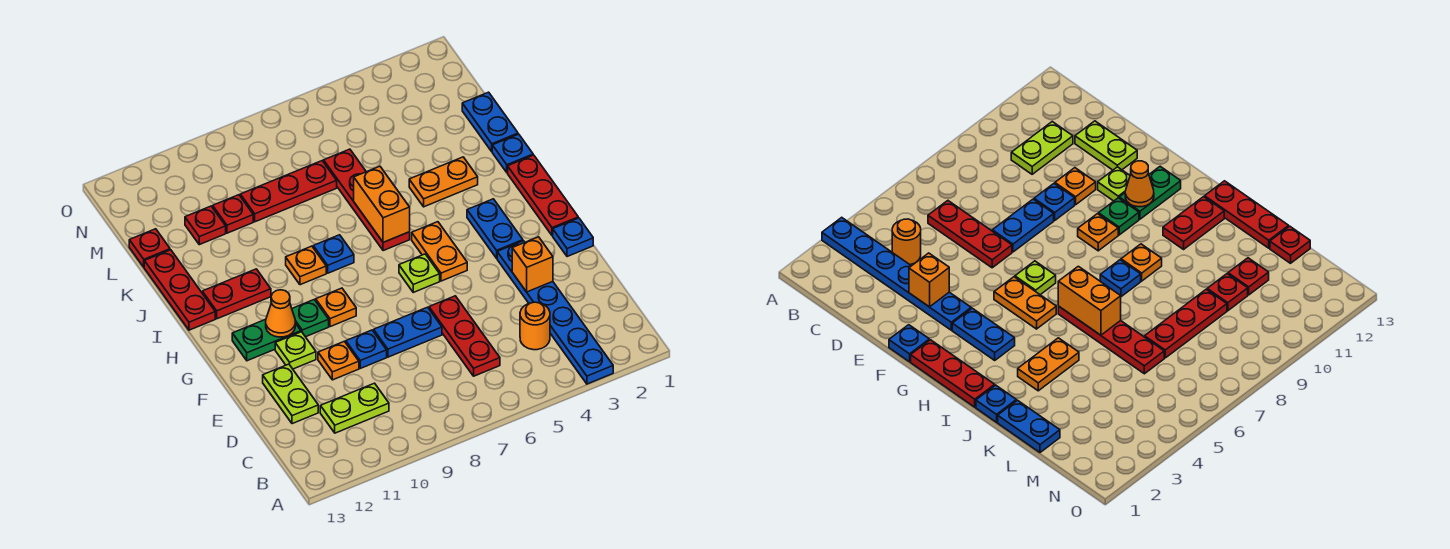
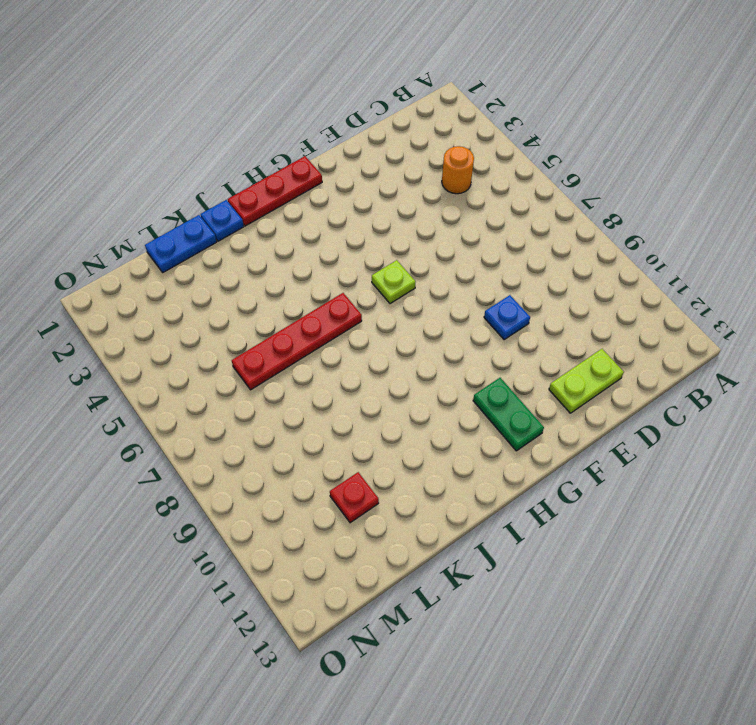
none -> blue 1x6 plate [497,241,613,384]
none -> red 1x3 plate [429,296,500,376]
none -> lime 1x2 plate [320,383,389,433]
none -> blue 1x2 plate [374,307,442,357]

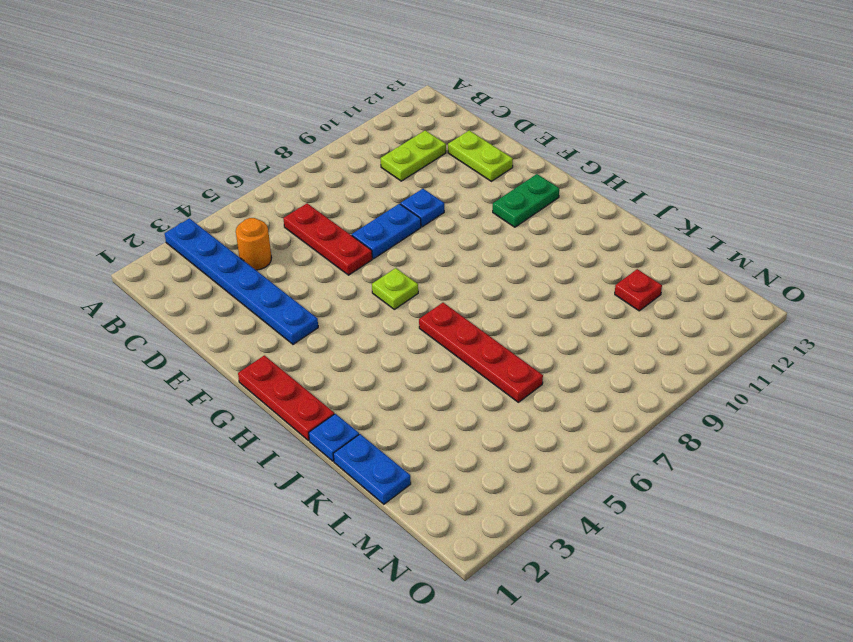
none -> orange 1x1 plate [318,341,359,380]
none -> blue 1x1 plate [553,218,593,257]
none -> lime 1x1 plate [275,332,316,369]
none -> blue 1x2 plate [467,199,523,258]

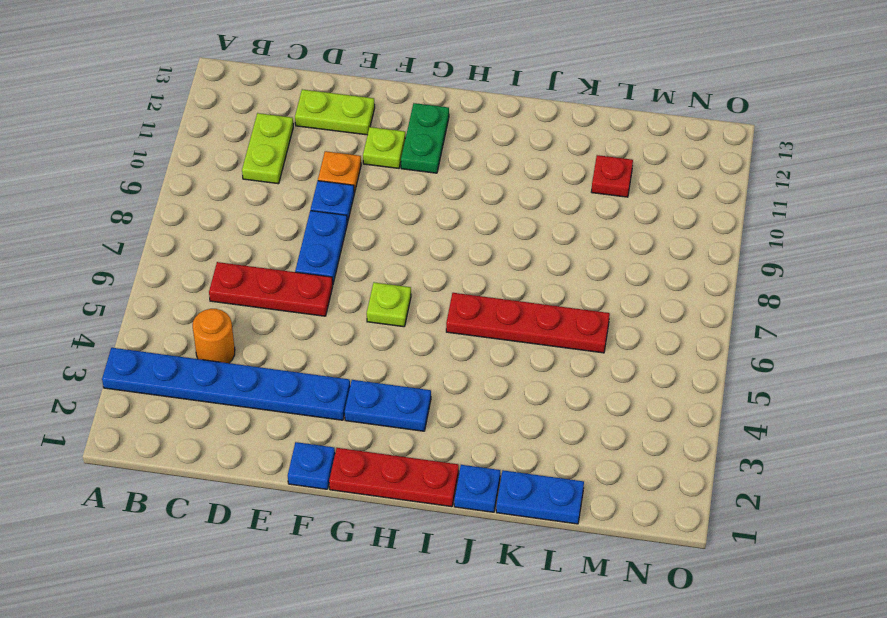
none -> orange 1x2 plate [412,222,467,281]
none -> orange 1x1 plate [316,288,356,327]
none -> green 1x1 plate [292,300,329,337]
none -> blue 1x1 plate [313,235,354,273]

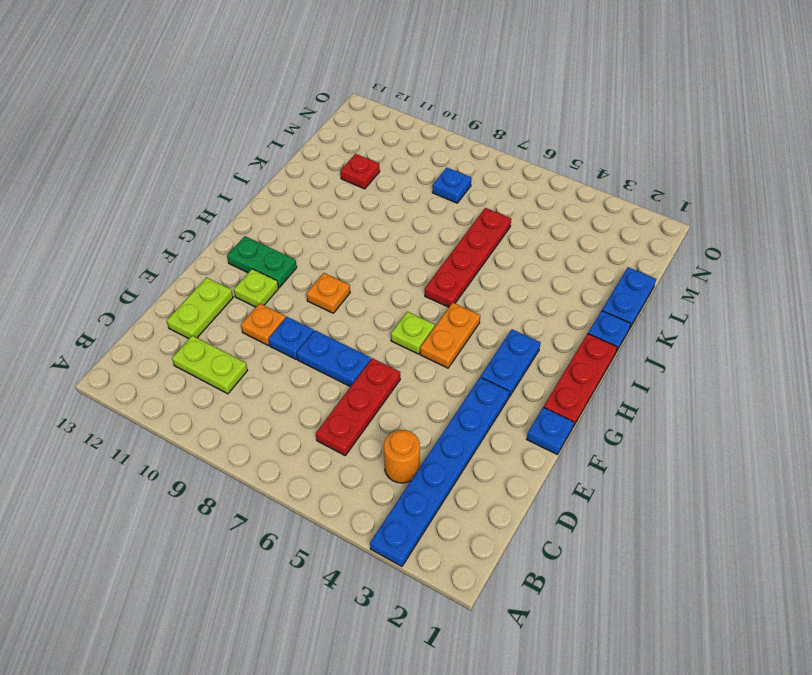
blue 1x1 plate [432,168,471,203] -> blue 1x1 plate moved to [313,235,354,273]
none -> green 1x1 plate [292,300,329,337]
none -> orange 1x1 plate [286,246,326,285]
none -> red 1x2 plate [202,269,271,319]
none -> red 1x3 plate [144,250,215,330]

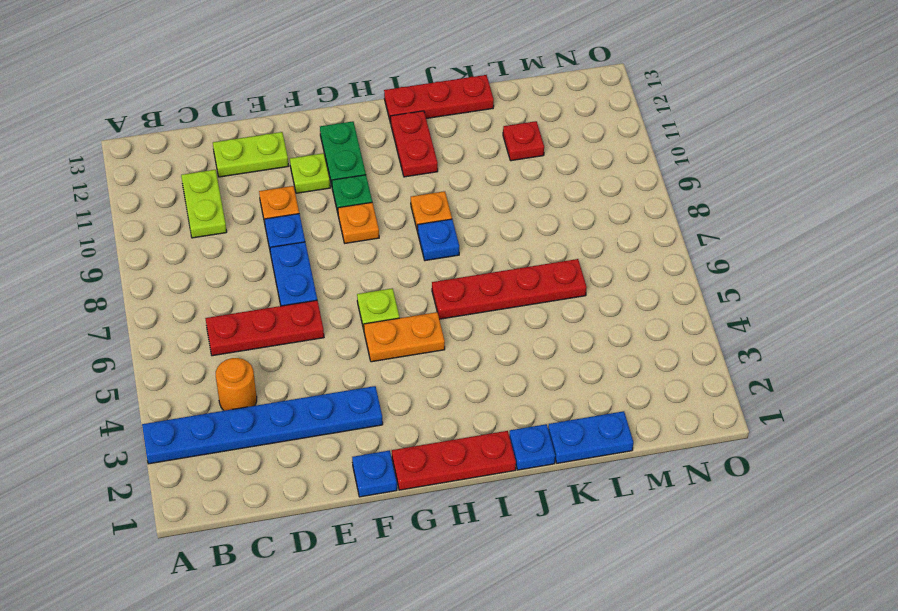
none -> blue 1x2 plate [467,199,523,258]
none -> orange 1x2 plate [409,157,478,207]
none -> red 1x3 plate [240,161,337,222]
none -> red 1x1 plate [213,195,253,233]

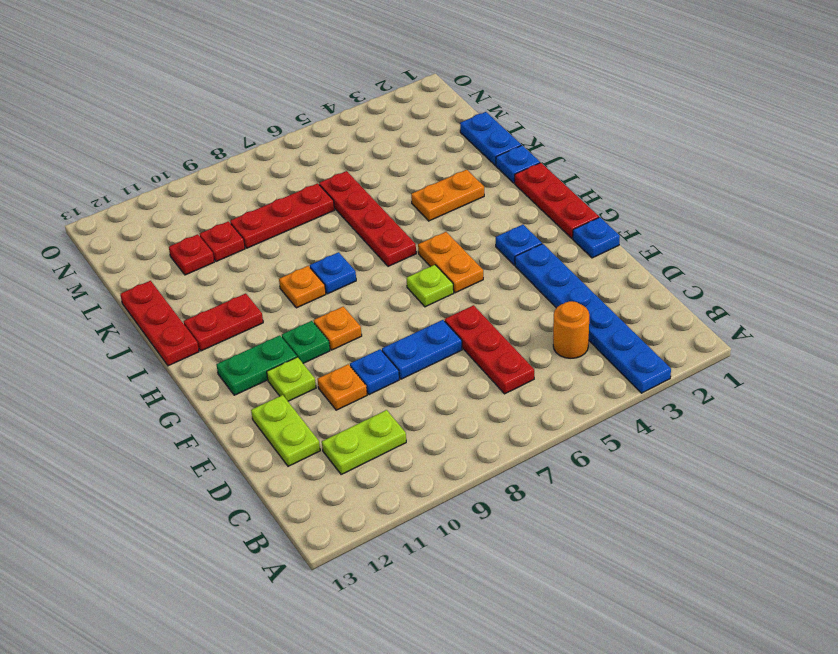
blue 1x1 plate [496,225,542,265] -> blue 1x2 plate [467,199,523,258]
none -> red 1x1 plate [129,229,170,267]
none -> orange 1x1 brick [512,237,553,292]
none -> orange 1x1 cone [266,290,295,337]
none -> orange 1x2 brick [354,166,410,242]

